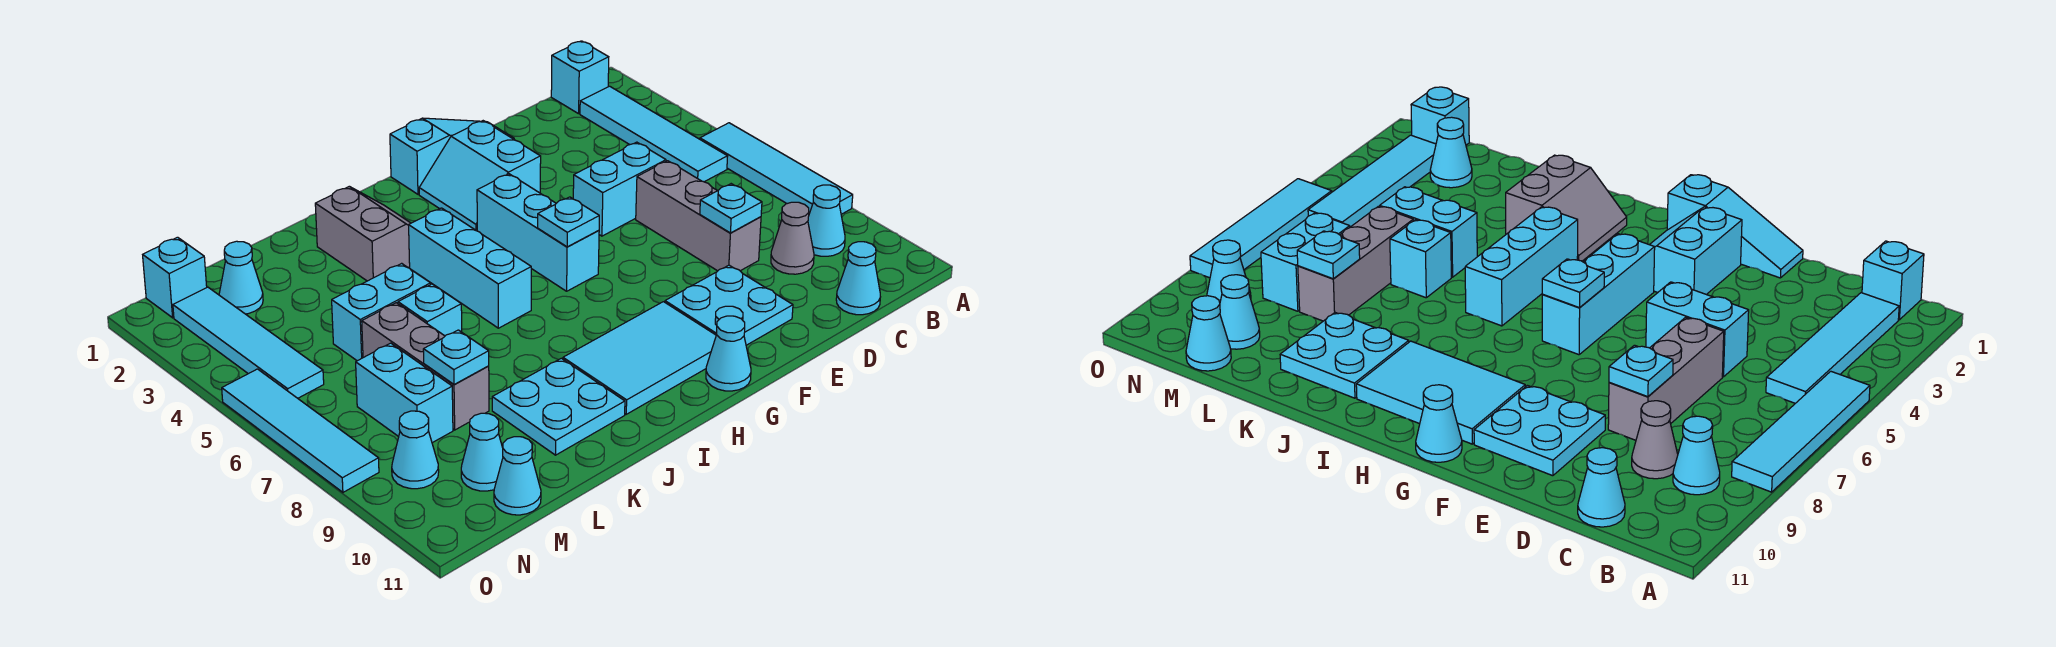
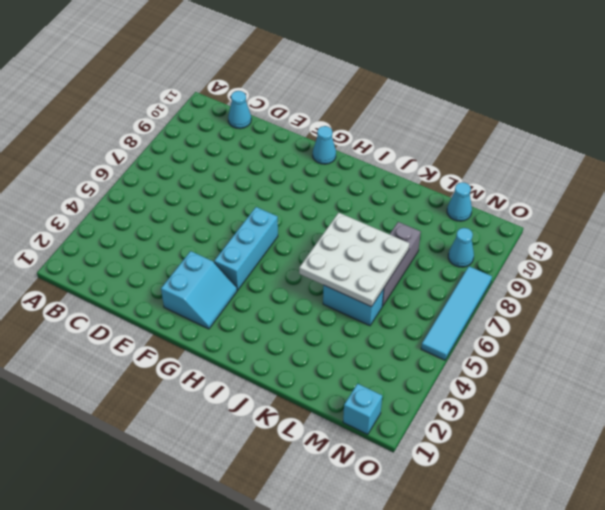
white 3x3 plate [299,213,410,307] -> none
none -> cyan 1x4 tile [700,123,853,214]
none -> cyan 1x1 brick [551,41,609,114]
none -> cyan 1x4 tile [580,86,728,182]
none -> cyan 1x1 cone [808,185,845,256]

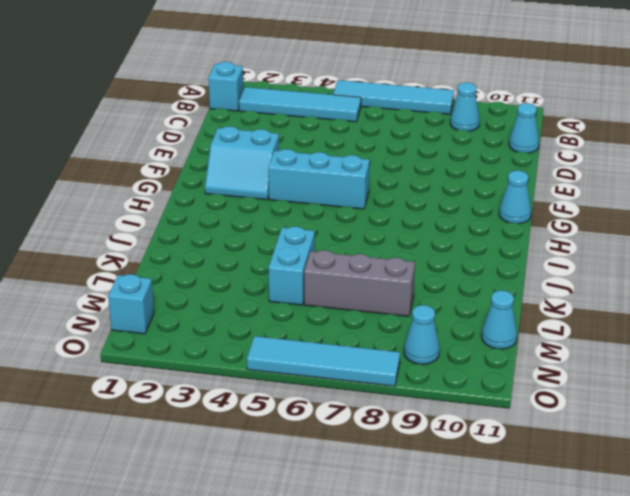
none -> grey 1x1 cone [771,202,814,274]
none -> cyan 1x2 brick [573,142,666,236]
none -> grey 1x3 brick [636,161,761,271]
none -> cyan 1x3 slope [390,118,514,194]

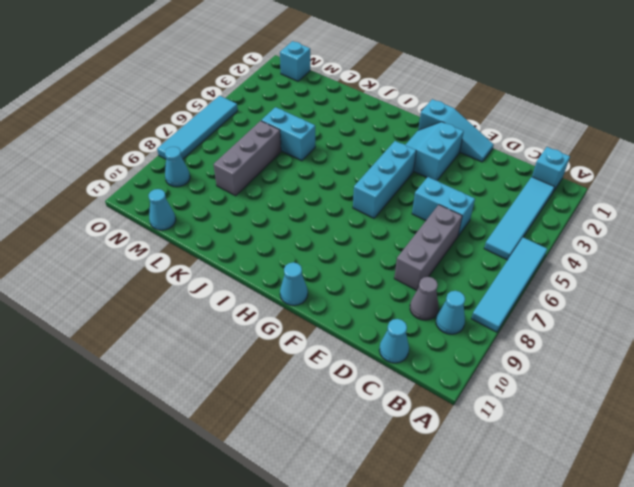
none -> cyan 2x2 plate [665,265,793,345]
none -> cyan 2x3 tile [563,302,716,414]
none -> grey 2x2 slope [315,186,411,281]
none -> cyan 1x3 brick [409,208,531,328]

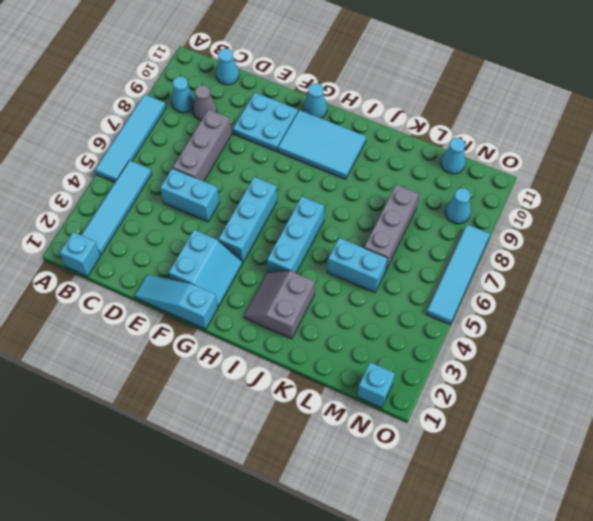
none -> cyan 2x2 plate [492,358,625,455]
none -> cyan 1x1 brick [398,284,462,336]
none -> cyan 1x1 cone [219,241,263,314]
none -> cyan 1x2 brick [356,343,453,443]

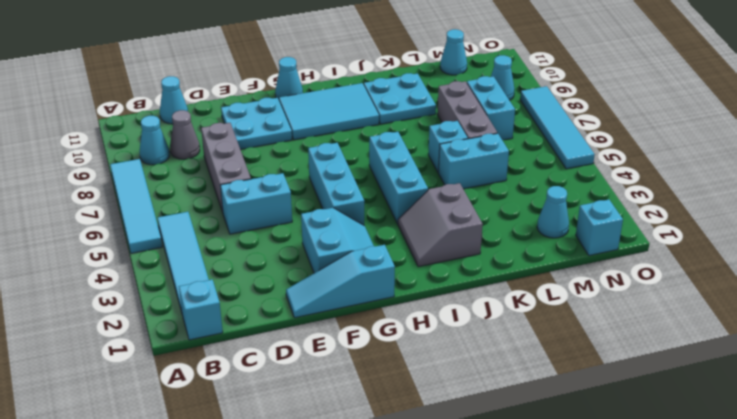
none -> cyan 1x1 cone [461,413,503,491]
none -> cyan 1x4 tile [173,287,324,398]
none -> cyan 1x1 plate [700,184,762,233]
none -> cyan 1x1 plate [538,197,599,247]

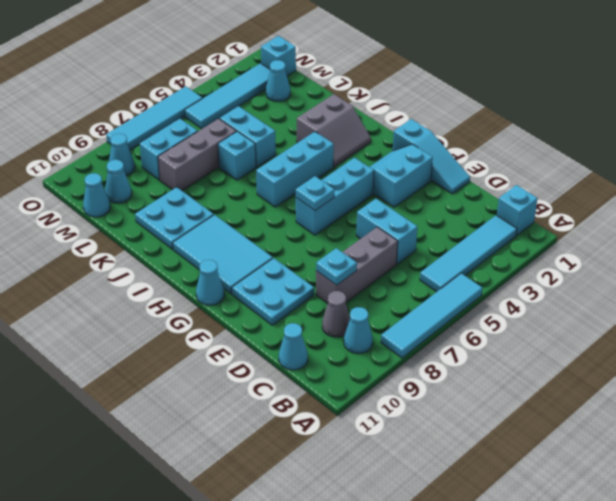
none -> cyan 1x1 plate [423,330,489,384]

